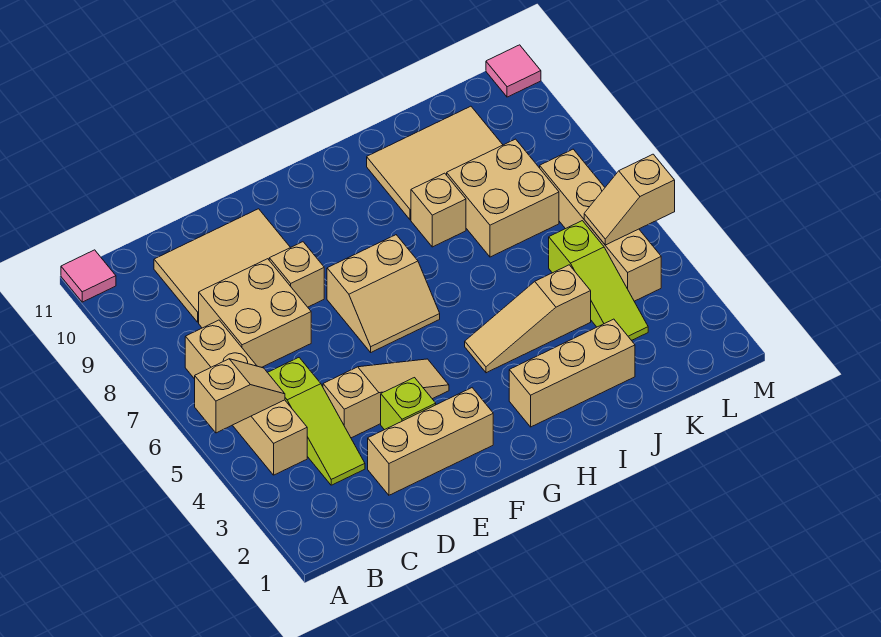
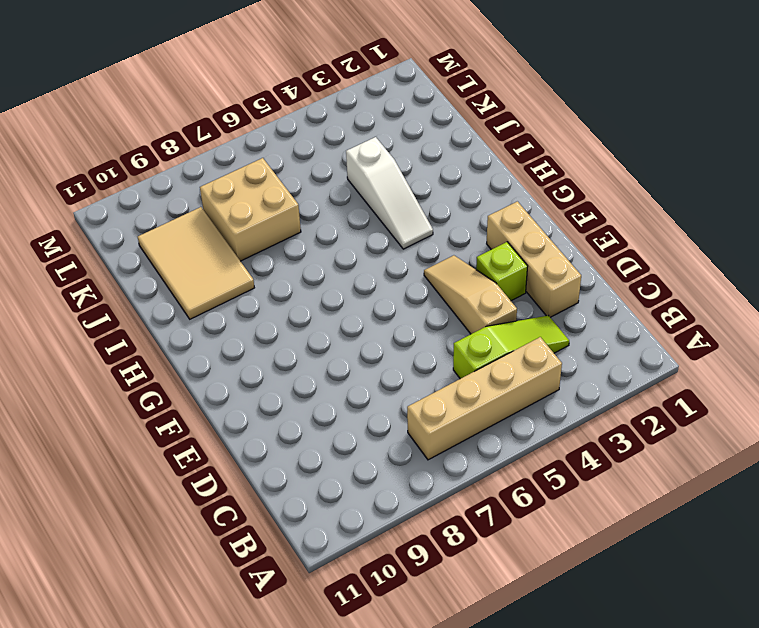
white 1x3 slope [346,137,433,249] -> tan 1x3 slope [465,265,591,373]
none -> pink 1x1 tile [61,250,116,302]
none -> tan 2x2 brick [199,259,311,367]
none -> tan 2x3 tile [154,209,290,322]

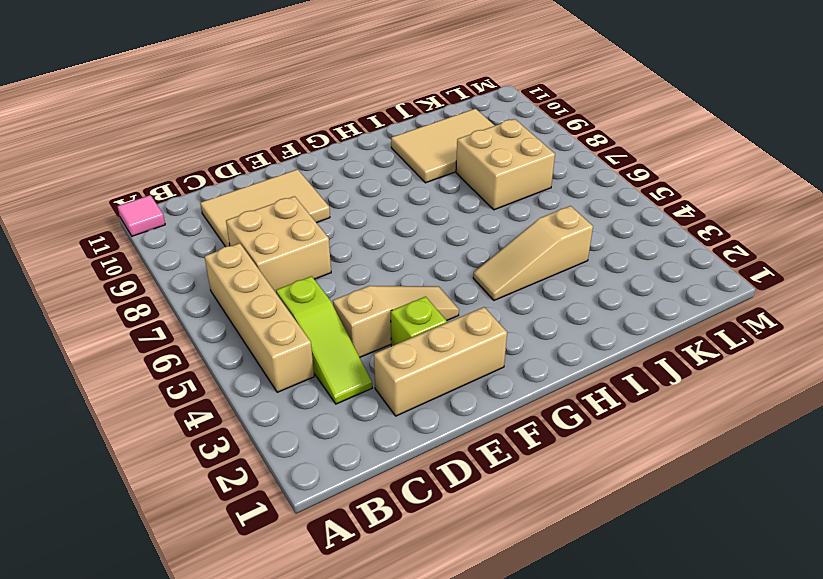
none -> tan 1x1 brick [269,242,324,307]
none -> tan 2x2 slope [327,235,440,352]
none -> tan 1x3 brick [509,319,635,427]

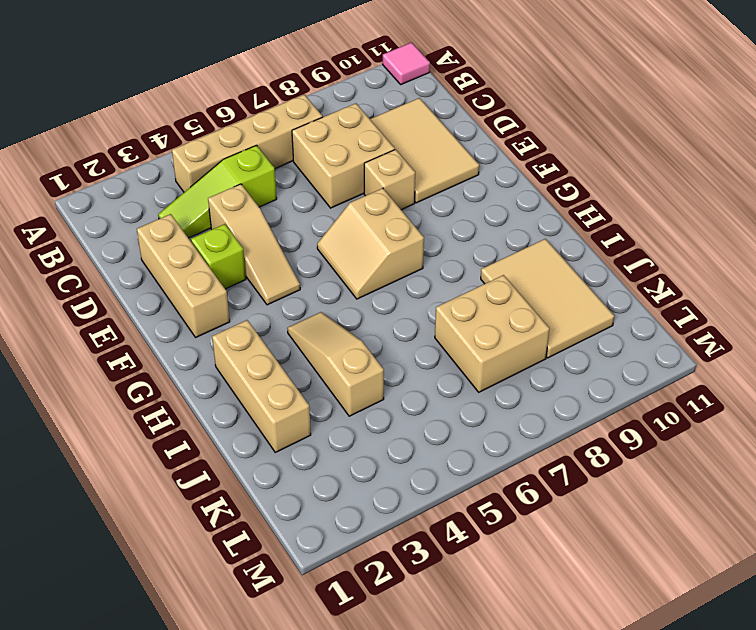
none -> tan 1x1 brick [411,173,466,247]
none -> lime 1x3 slope [549,221,648,340]
none -> tan 1x4 brick [540,149,661,301]

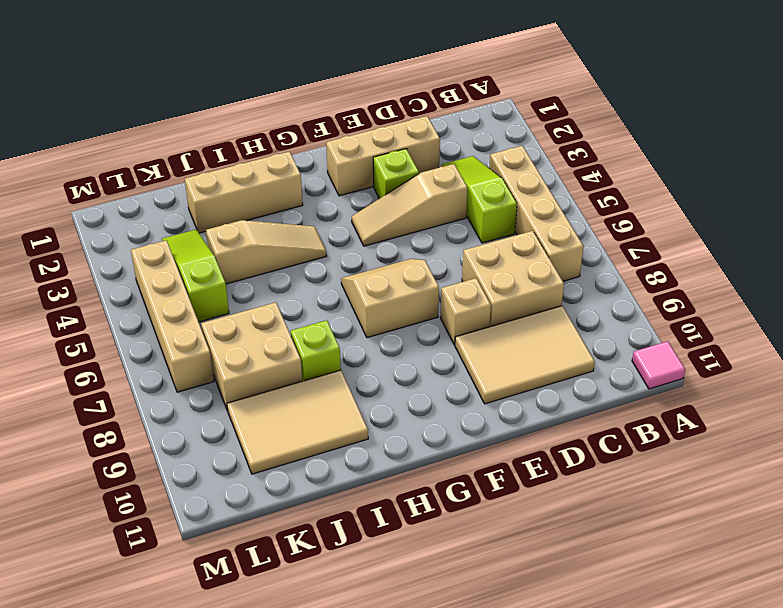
lime 1x1 brick [291,320,341,381] -> tan 1x1 brick [411,173,466,247]
none -> pink 1x1 tile [486,45,541,97]
none -> tan 1x2 slope [195,359,285,433]
none -> tan 1x2 slope [584,154,675,245]

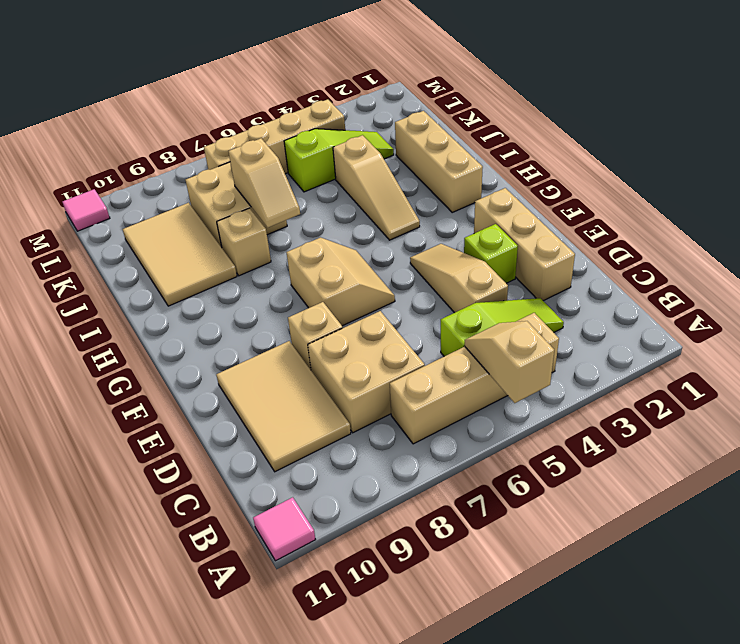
tan 1x2 slope [229,138,300,228] -> tan 1x2 slope moved to [584,154,675,245]

